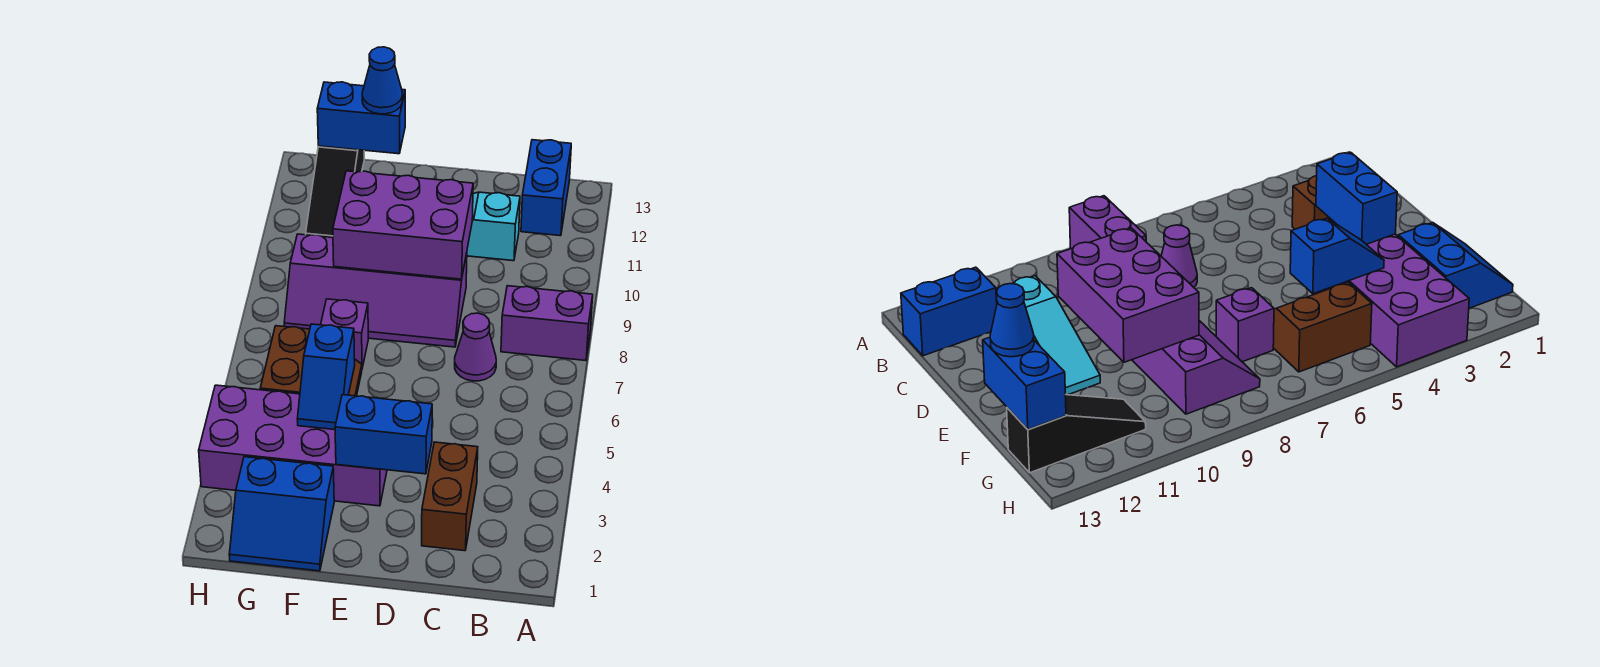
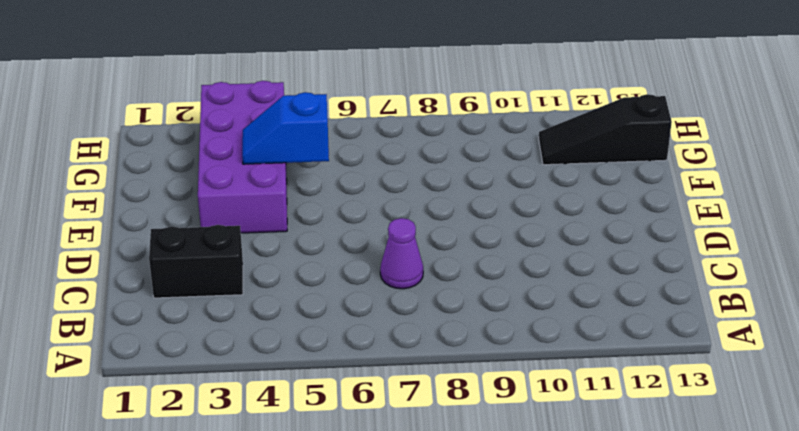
black 1x2 brick [149,225,243,298] -> brown 1x2 brick [422,442,478,551]
none -> purple 1x2 brick [501,286,593,361]
none -> blue 1x2 brick [521,140,571,236]
none -> cyan 1x3 slope [467,192,520,261]

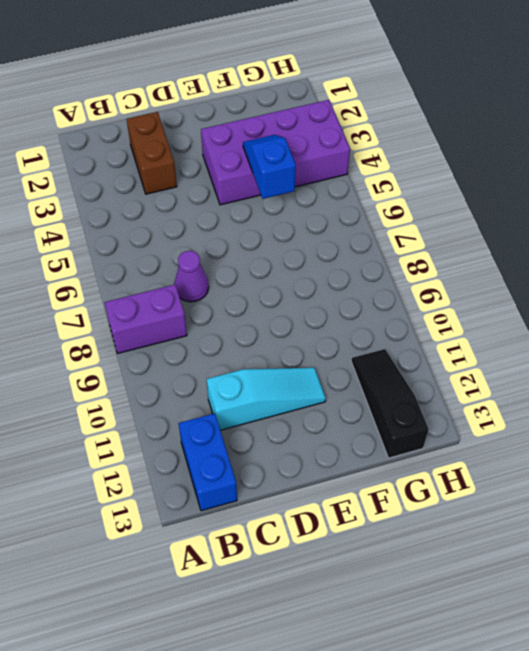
none -> purple 2x4 slope [284,234,467,347]
none -> blue 2x2 slope [229,457,334,571]
none -> brown 2x2 slope [260,326,362,396]

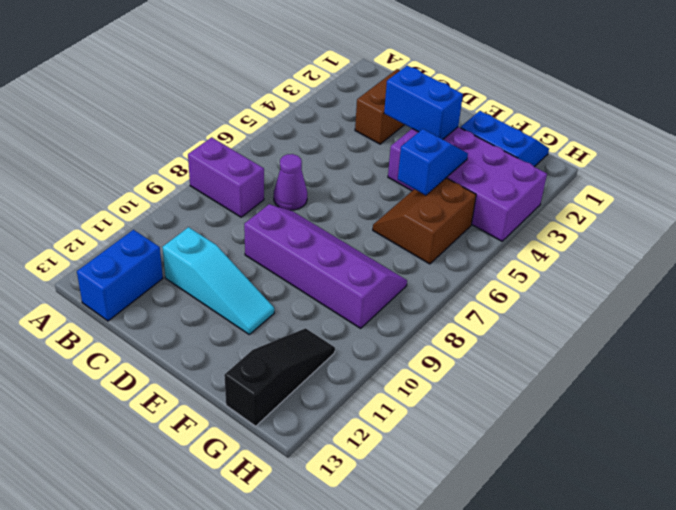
none -> purple 1x1 brick [321,299,368,368]
none -> purple 2x3 brick [333,171,473,279]
none -> blue 1x2 brick [317,82,405,154]

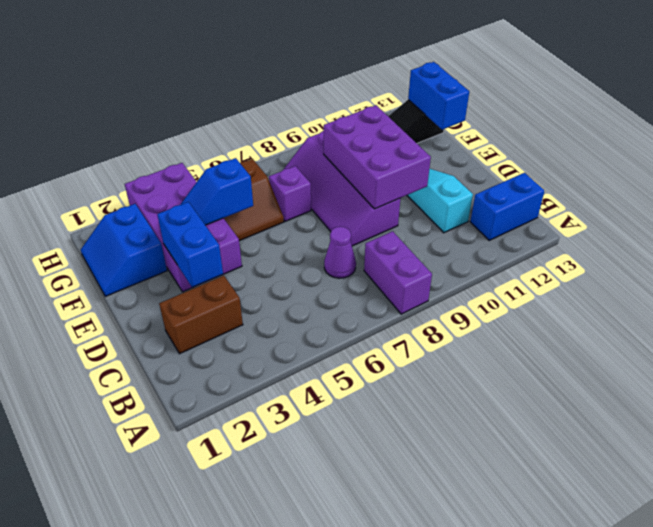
none -> blue 1x1 cone [362,47,402,114]

